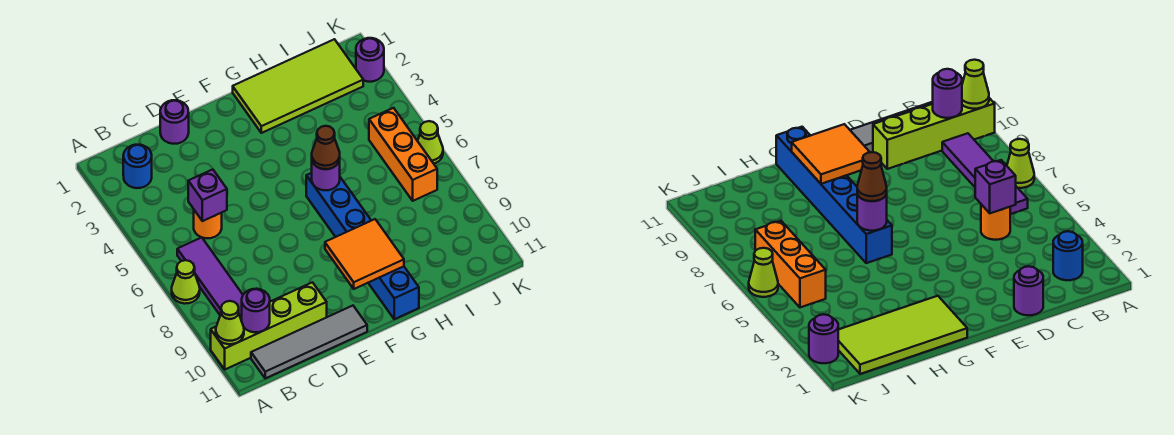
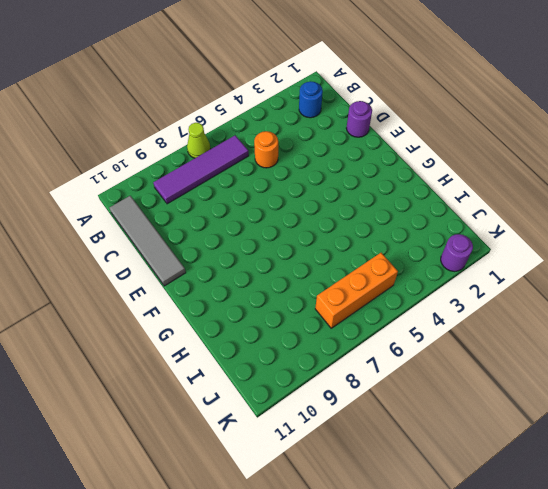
none -> lime 1x4 brick [211,282,327,369]
none -> lime 2x4 tile [233,39,363,133]
none -> blue 1x6 brick [306,173,419,319]

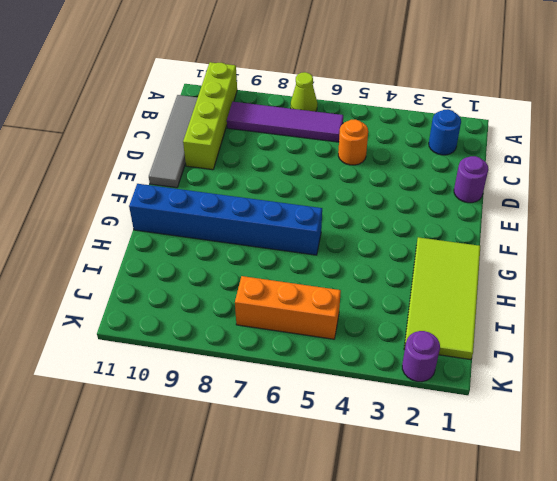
none -> lime 1x1 cone [418,121,443,164]
none -> lime 1x1 cone [216,301,244,344]
none -> purple 1x1 round brick [242,289,270,332]

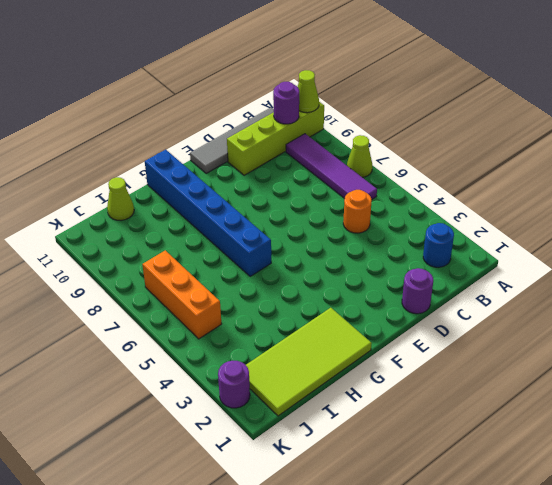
lime 1x1 cone [107,177,134,220] -> lime 1x1 cone moved to [418,121,443,164]
none -> purple 1x1 brick [188,169,227,221]
none -> orange 2x2 tile [325,219,404,289]
none -> purple 1x1 round brick [312,160,340,190]

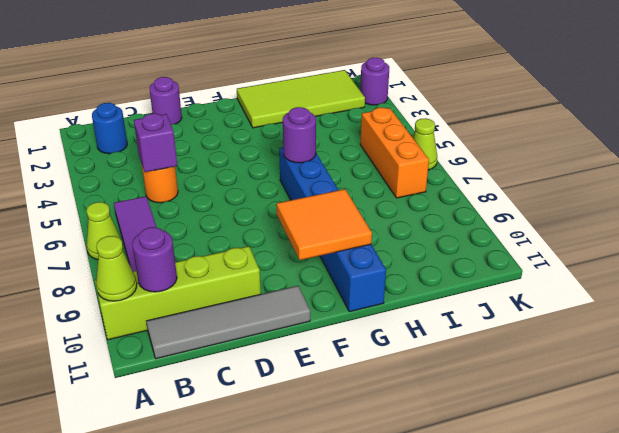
none -> brown 1x1 cone [312,126,340,169]

